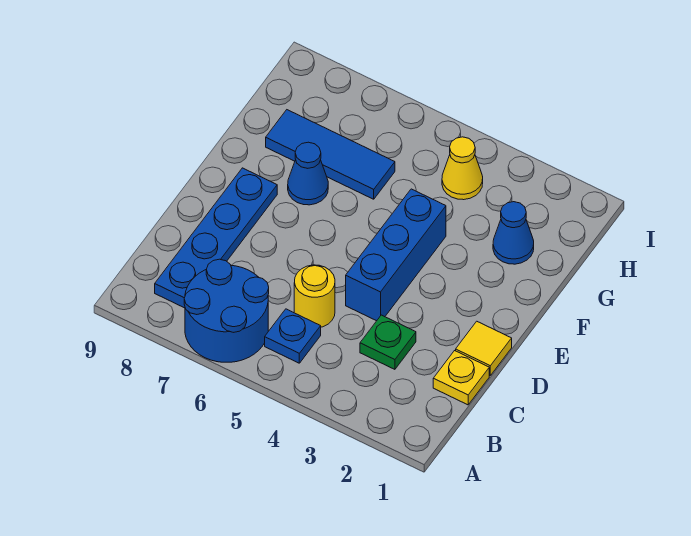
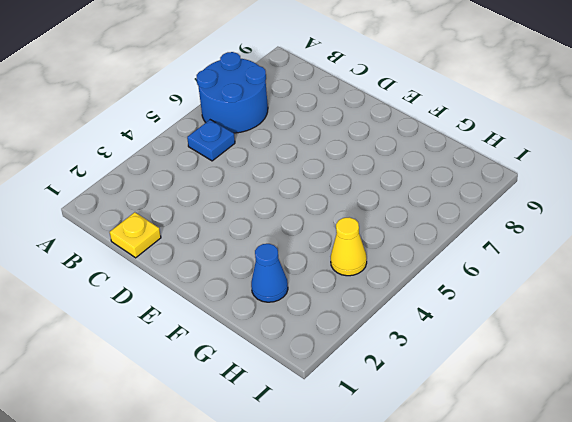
none -> blue 1x4 plate [155,168,277,308]
none -> green 1x1 plate [360,315,416,369]
none -> yellow 1x1 round brick [294,265,335,327]

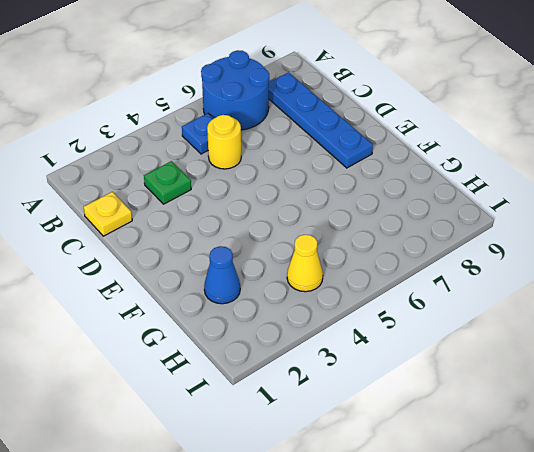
none -> yellow 1x1 tile [456,321,512,375]
none -> blue 1x3 brick [346,189,446,321]
none -> blue 1x1 cone [288,142,328,205]

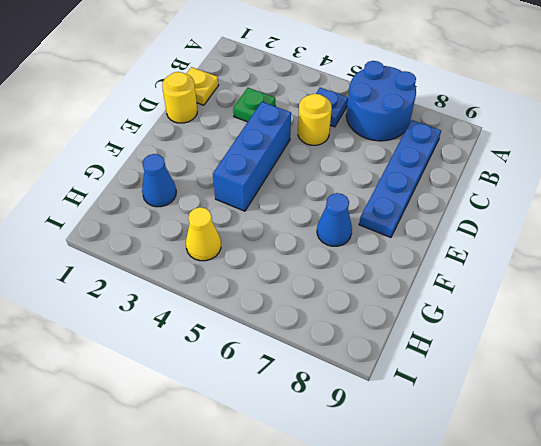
yellow 1x1 round brick [162,72,197,123] -> yellow 1x1 tile [456,321,512,375]
none -> blue 1x3 tile [266,110,395,199]

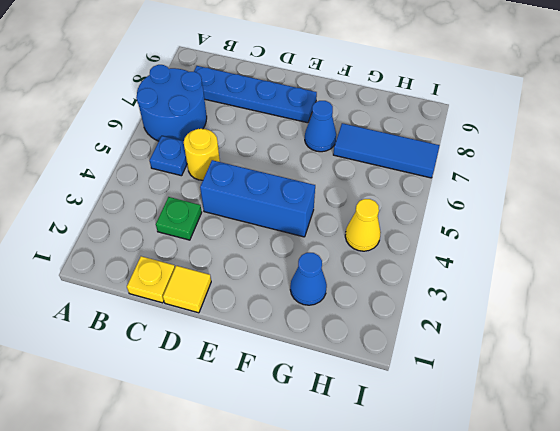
blue 1x3 tile [333,123,440,178] -> blue 1x3 tile turned to [266,110,395,199]

